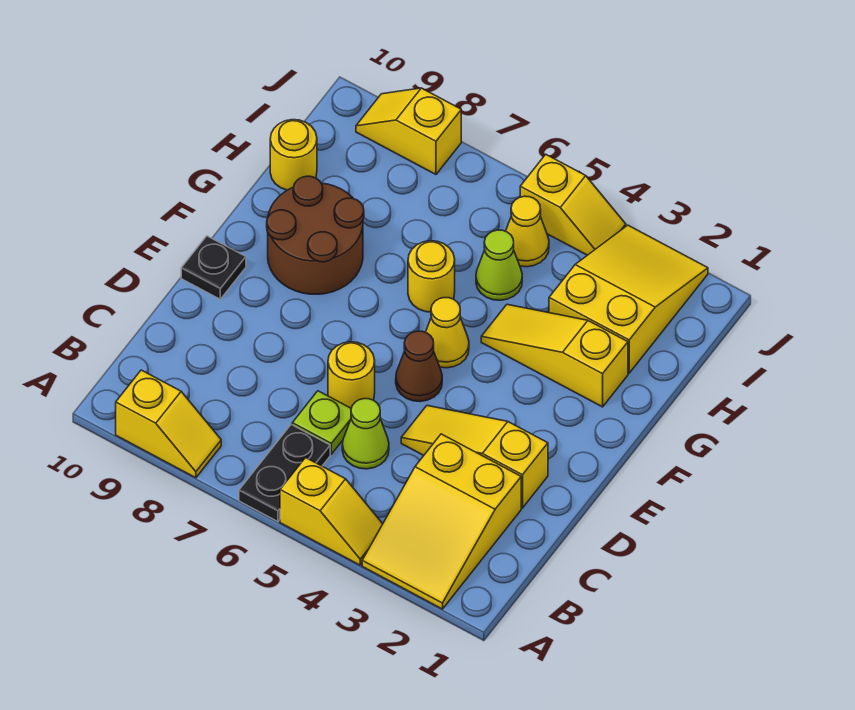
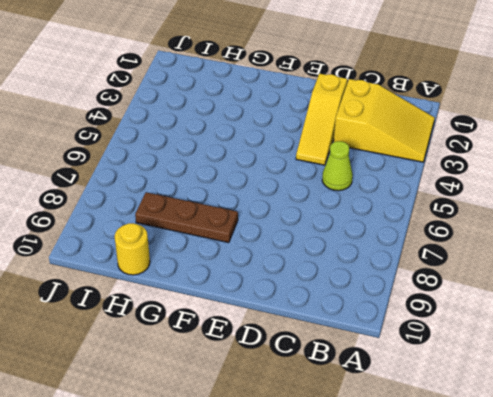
brown 1x3 plate [135,192,238,243] -> brown 2x2 round brick [267,176,364,294]
none -> yellow 1x2 slope [280,458,383,565]
none -> black 1x2 plate [239,425,330,521]
none -> yellow 1x2 slope [116,370,221,478]

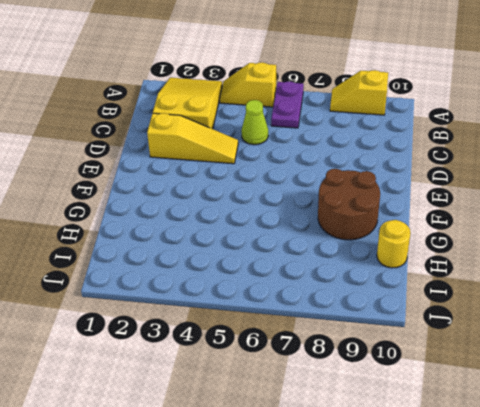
purple 1x2 plate [271,81,304,128] -> black 1x2 plate [239,425,330,521]
none -> lime 1x1 plate [292,391,351,454]
none -> yellow 1x1 round brick [328,342,375,408]
none -> brown 1x1 cone [396,331,442,402]

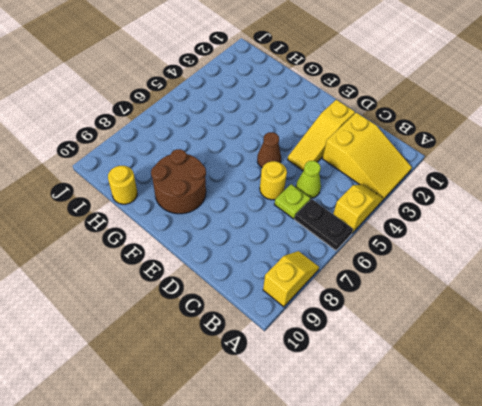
none -> black 1x1 plate [181,236,246,299]
none -> yellow 1x1 cone [426,298,469,368]
none -> yellow 1x3 slope [481,304,628,407]

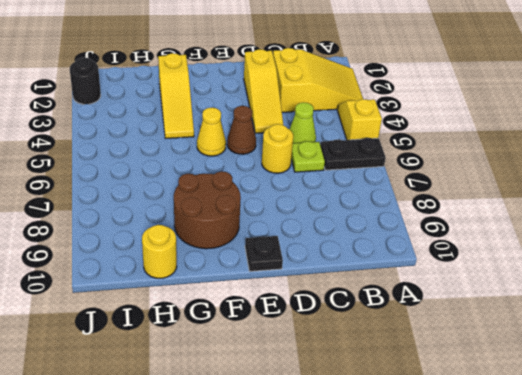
black 1x1 round brick [70,58,101,104] -> yellow 2x3 slope [549,225,708,373]
none -> yellow 1x2 slope [116,370,221,478]
none -> yellow 1x1 round brick [408,241,455,312]
none -> lime 1x1 cone [476,230,522,300]

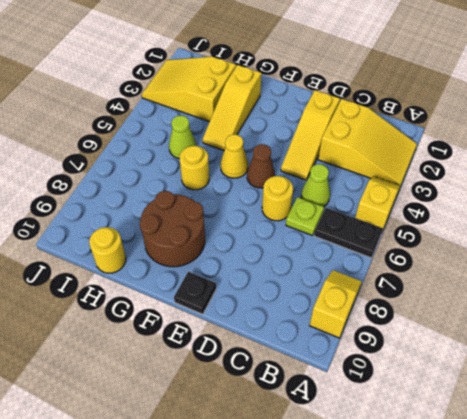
none -> yellow 1x1 cone [506,196,549,267]
none -> yellow 1x2 slope [520,154,626,255]
none -> yellow 1x2 slope [356,88,461,174]

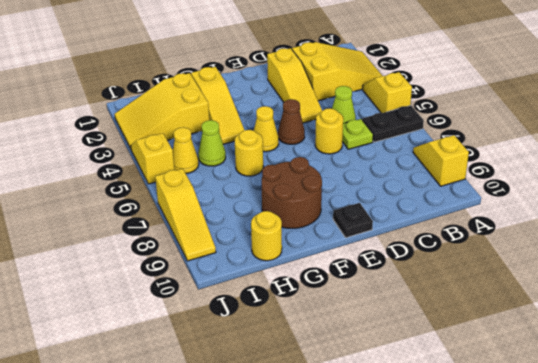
yellow 1x3 slope [155,169,216,261] -> yellow 1x2 slope [356,88,461,174]

